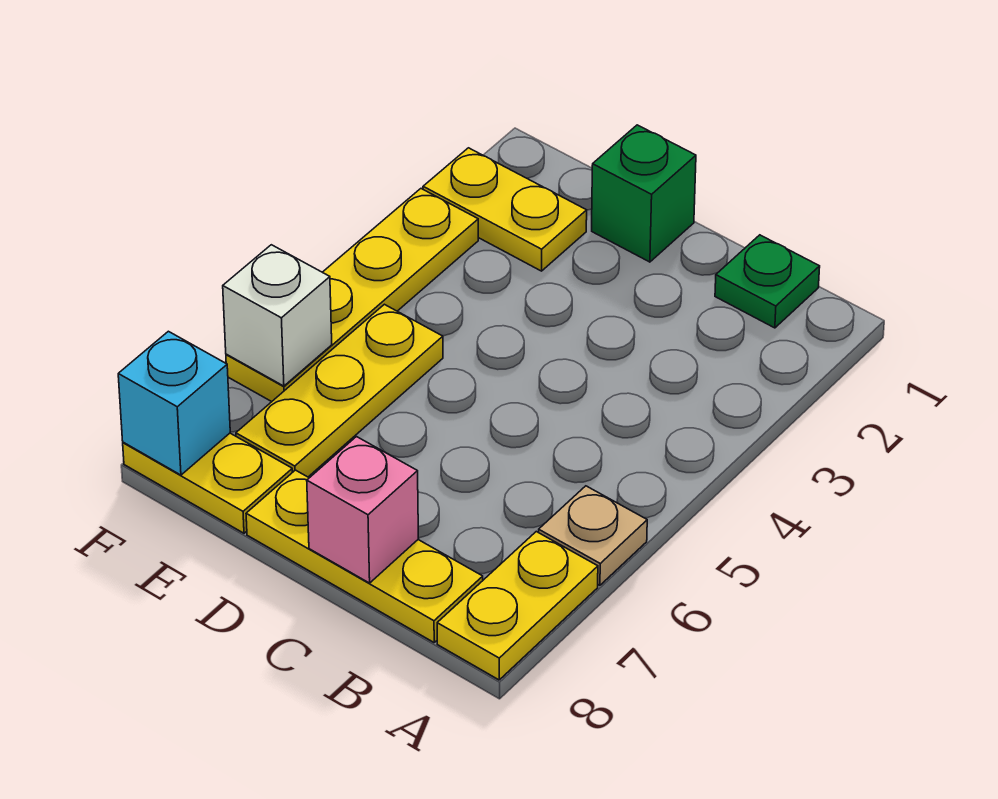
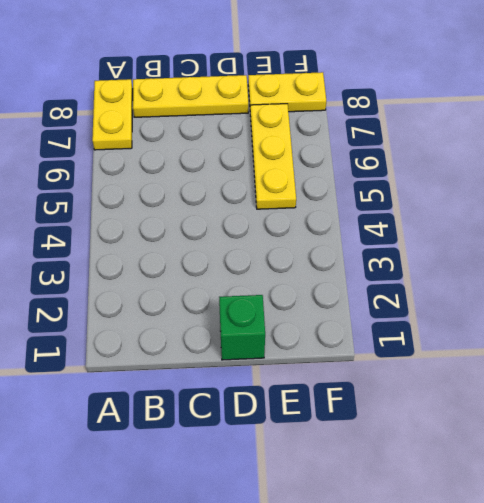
none -> tan 1x1 plate [539,486,647,585]
none -> green 1x1 plate [715,235,820,328]
none -> yellow 1x2 plate [423,148,587,271]

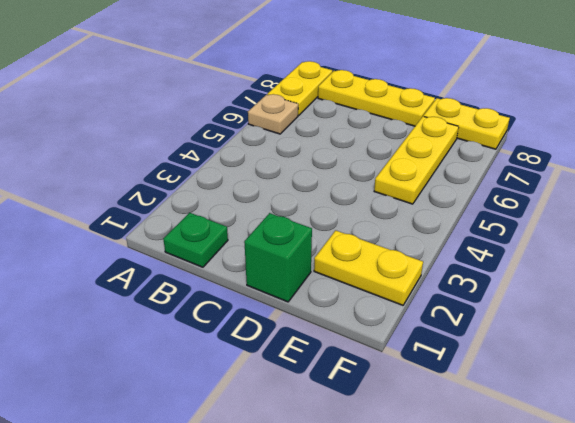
none -> yellow 1x4 plate [226,189,478,402]
none -> pink 1x1 brick [307,437,418,583]
none -> white 1x1 brick [223,245,332,386]

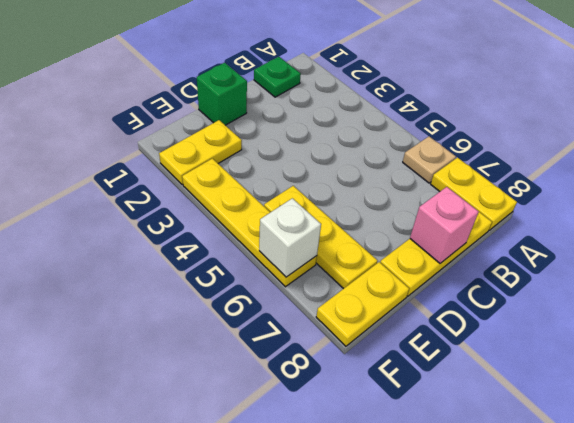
none -> cyan 1x1 brick [118,331,230,475]

